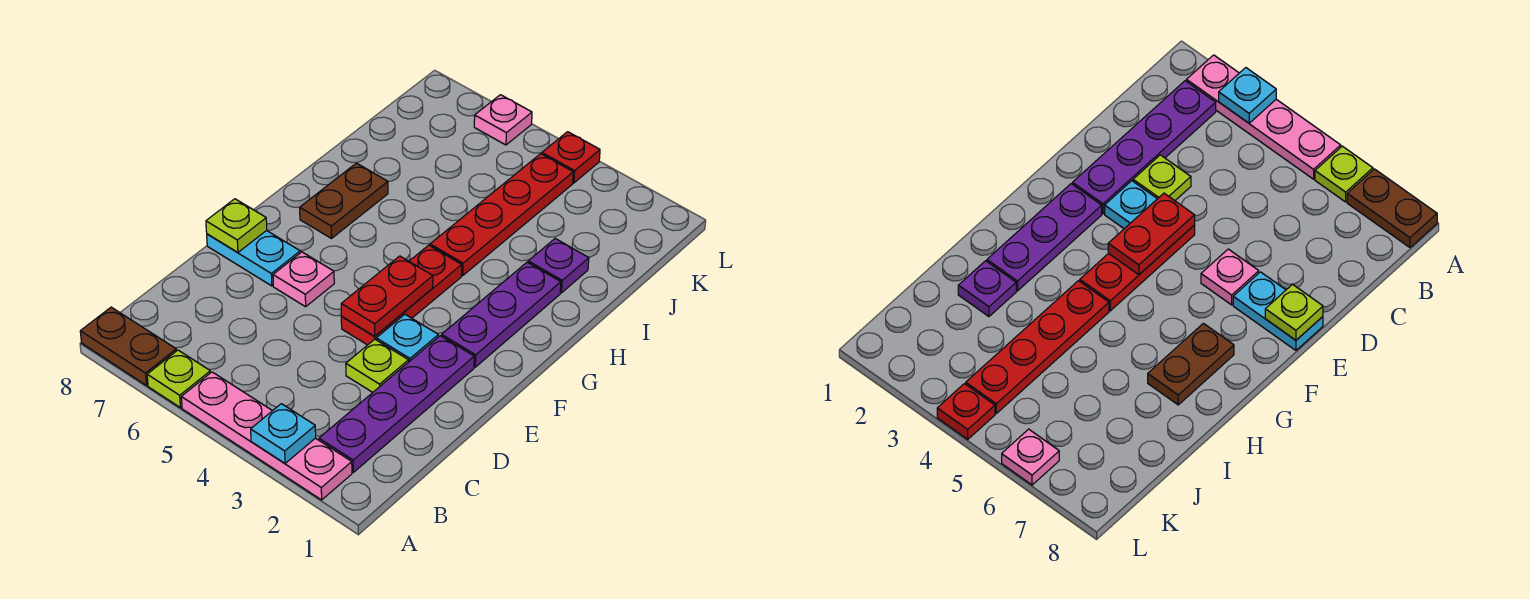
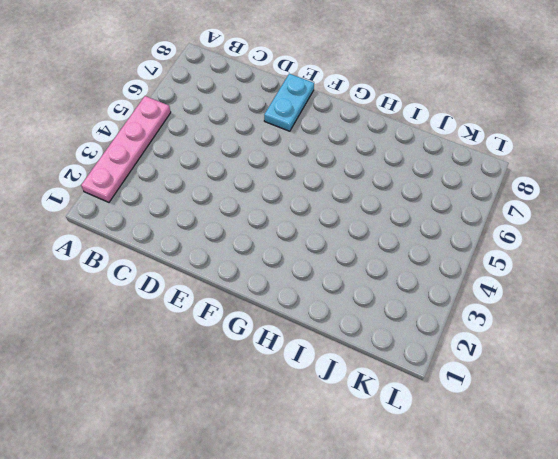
none -> lime 1x1 plate [147,350,210,408]
none -> brown 1x2 plate [80,307,176,385]
none -> purple 1x4 plate [319,336,474,472]

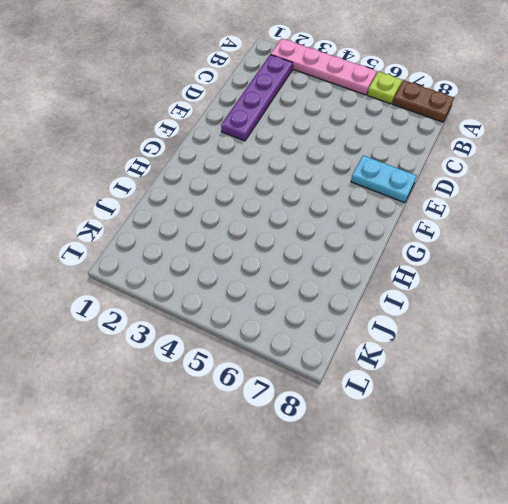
none -> lime 1x1 plate [346,339,409,393]
none -> cyan 1x1 plate [376,314,438,361]
none -> red 1x3 plate [341,245,462,345]

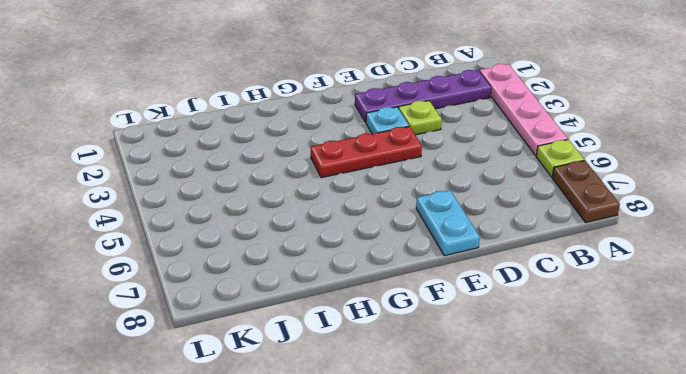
none -> pink 1x1 plate [273,252,334,307]
none -> purple 1x3 plate [442,262,561,367]
none -> brown 1x2 plate [300,163,388,238]

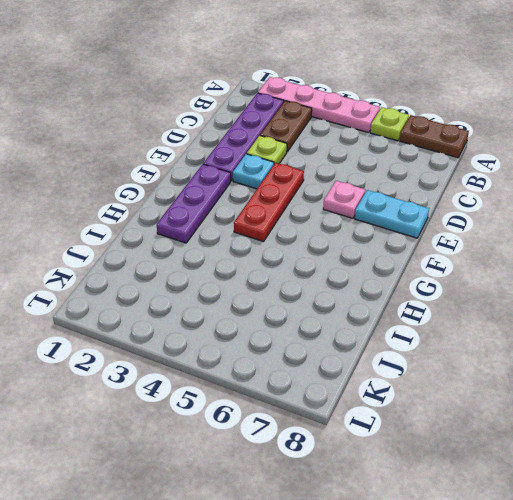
brown 1x2 plate [260,101,312,152] -> brown 1x2 plate moved to [300,163,388,238]
none -> red 1x4 plate [430,154,573,275]
none -> purple 1x1 plate [528,239,589,293]
none -> red 1x1 plate [542,132,600,183]

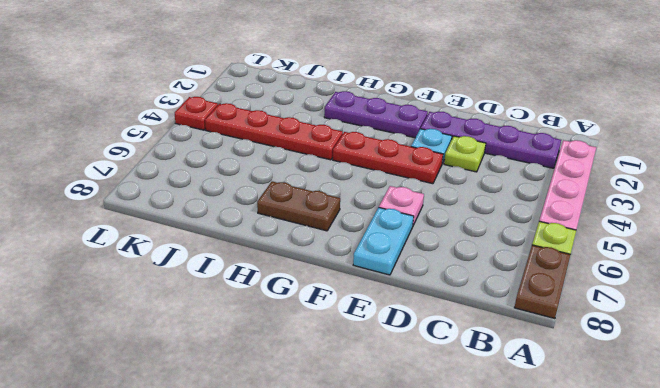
none -> purple 1x1 plate [528,239,589,293]
none -> pink 1x1 plate [474,95,532,145]
none -> cyan 1x1 plate [251,404,316,463]

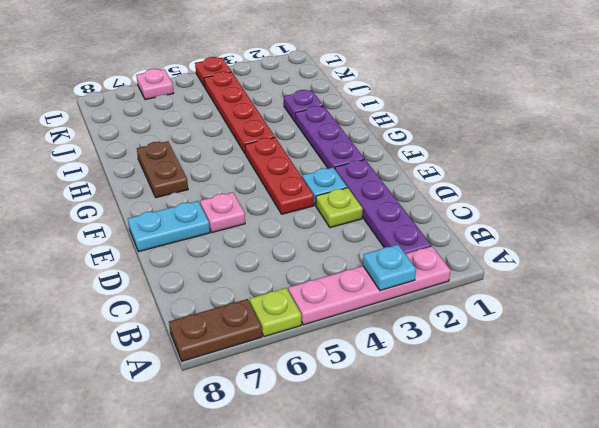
none -> red 1x2 plate [341,256,433,336]
none -> lime 1x1 plate [206,199,267,253]

